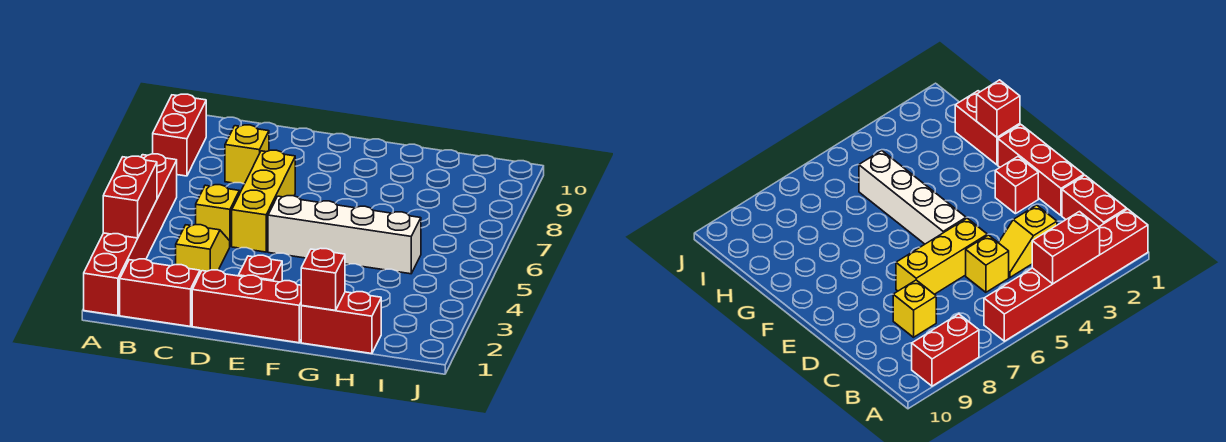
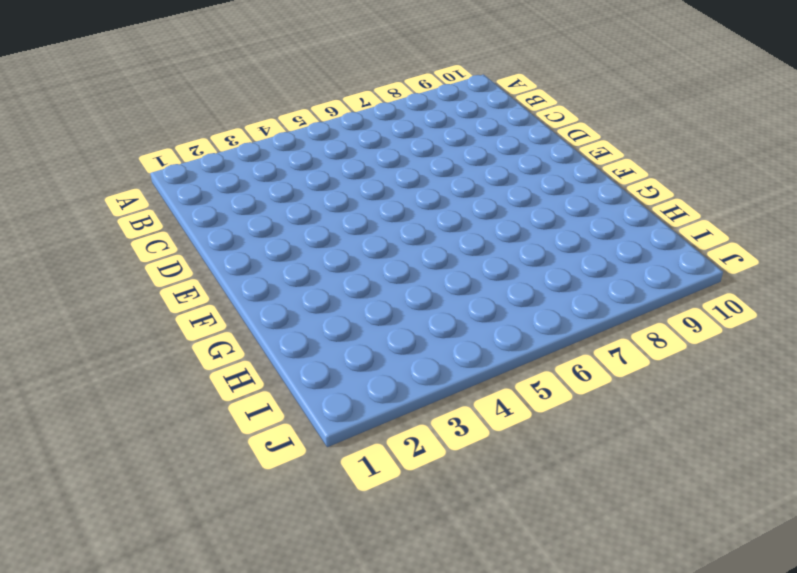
none -> red 1x6 brick [84,154,177,316]
none -> red 1x2 brick [153,94,206,176]
none -> red 1x2 brick [120,259,200,326]

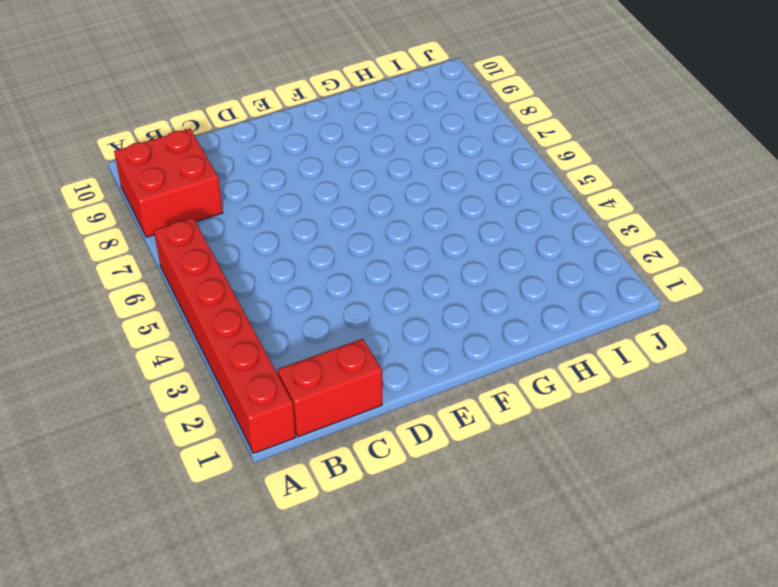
red 2x2 brick [114,129,223,237] -> red 1x2 brick [153,94,206,176]
none -> yellow 1x2 slope [176,225,230,273]
none -> yellow 1x1 brick [196,185,239,246]
none -> yellow 1x1 brick [225,125,269,184]

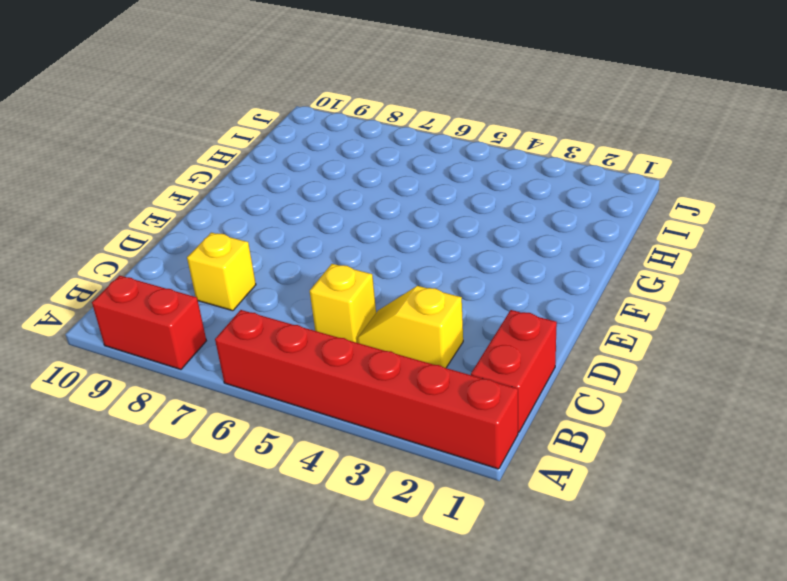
none -> red 1x3 brick [192,270,301,343]
none -> yellow 1x3 brick [232,150,295,252]
none -> red 1x1 brick [239,255,282,282]

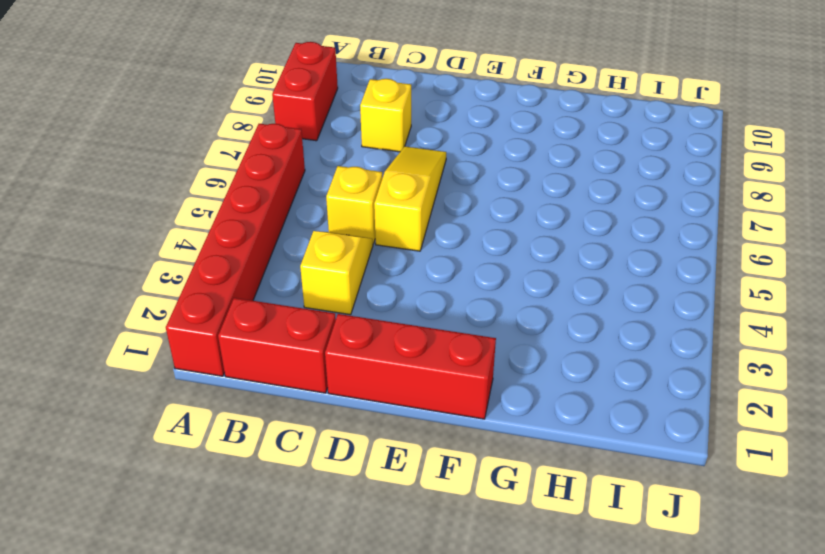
yellow 1x3 slope [374,147,446,251] -> yellow 1x3 brick [232,150,295,252]
none -> red 1x1 brick [239,255,282,282]
none -> white 1x4 brick [268,196,421,274]
none -> red 1x2 brick [301,292,381,354]

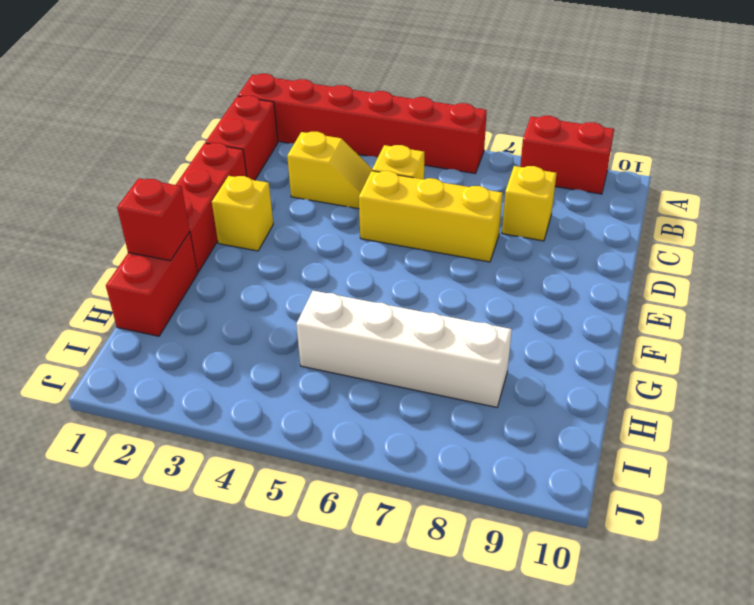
yellow 1x1 brick [212,176,273,251] -> red 1x1 brick [239,255,282,282]
white 1x4 brick [296,291,512,407] -> white 1x4 brick turned to [268,196,421,274]
none -> red 1x2 brick [103,156,157,238]

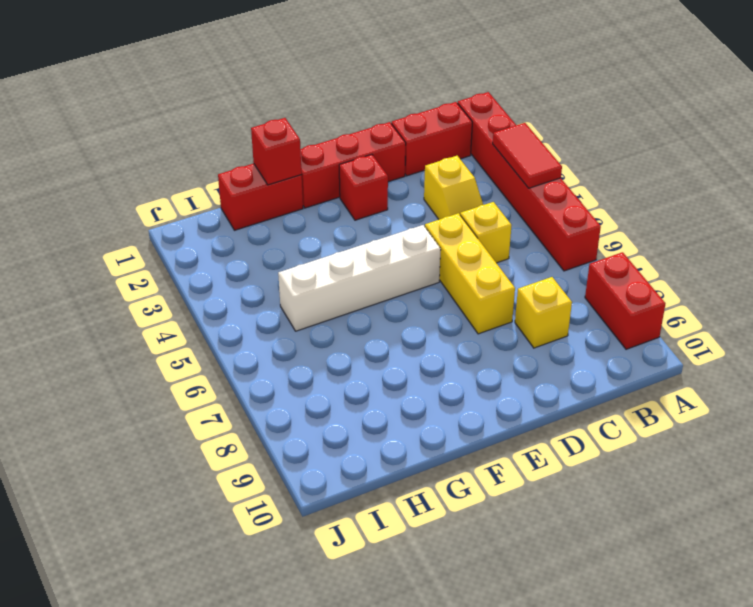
red 1x2 tile [493,123,562,188] -> red 1x2 brick [103,156,157,238]

